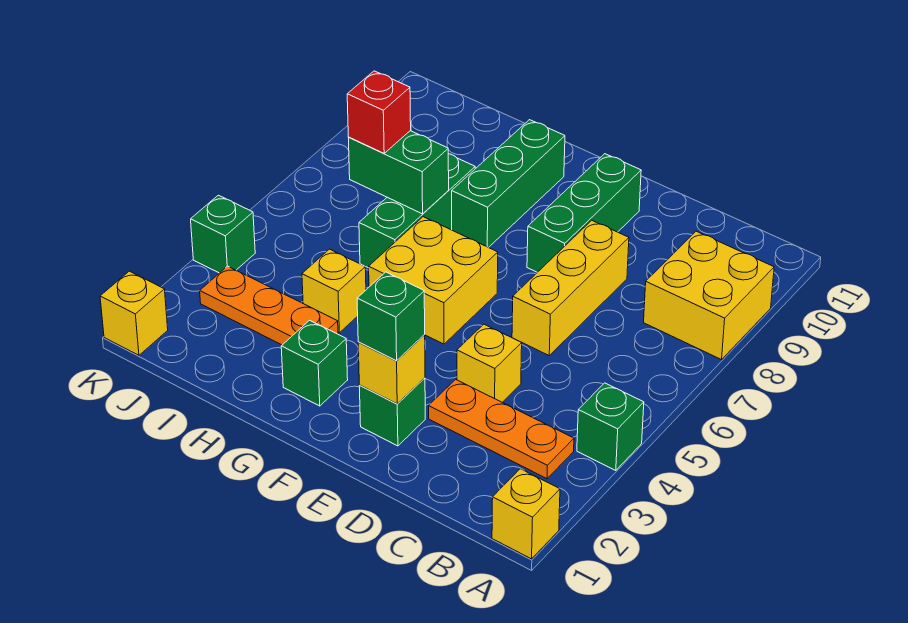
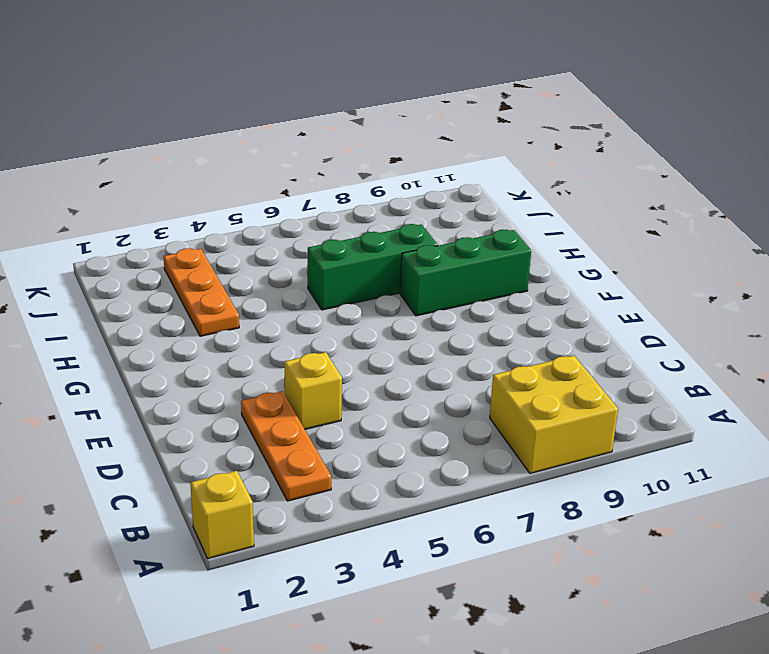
none -> green 1x1 brick [577,383,644,471]
none -> yellow 1x3 brick [512,220,629,355]
none -> green 1x1 brick [359,378,425,446]

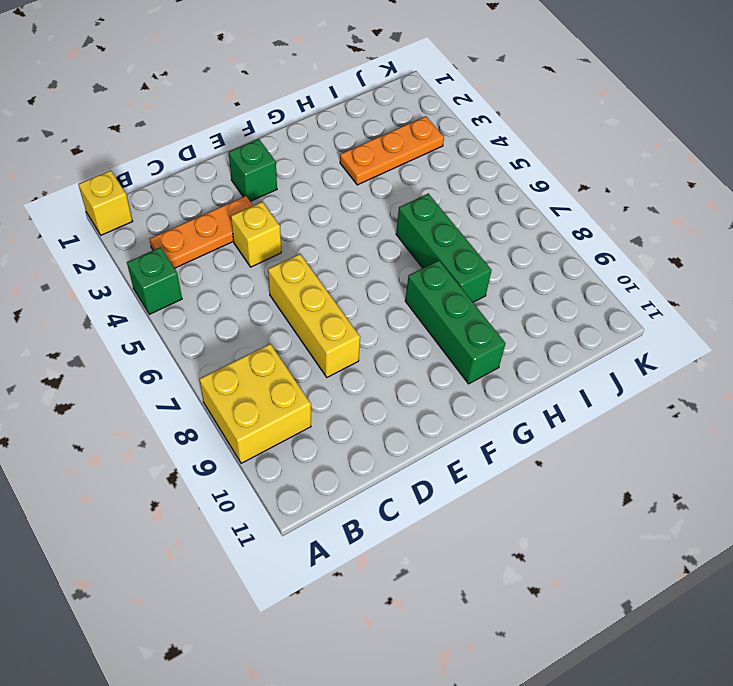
none -> green 1x3 brick [527,154,641,272]
none -> yellow 2x2 brick [369,217,498,344]
none -> green 1x1 brick [281,320,348,406]

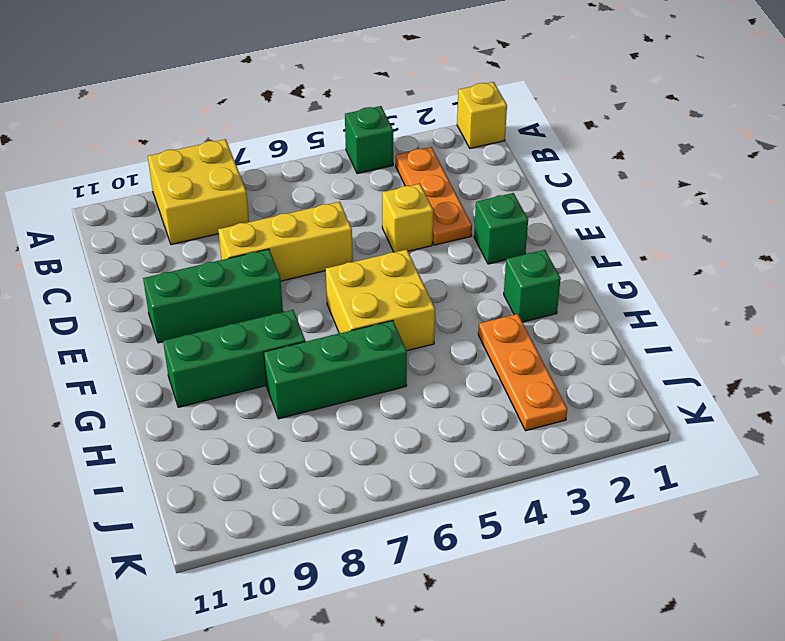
none -> yellow 1x1 brick [302,249,366,333]
none -> yellow 1x1 brick [100,271,168,355]
none -> green 1x1 brick [191,195,255,273]

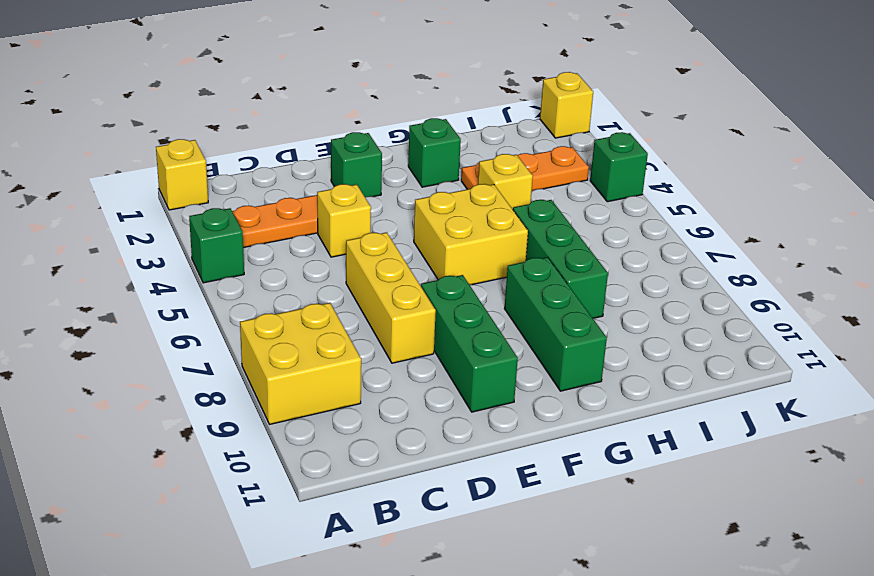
none -> yellow 1x1 brick [358,335,425,404]
none -> green 1x2 brick [349,131,449,214]
none -> green 1x1 brick [357,272,425,361]

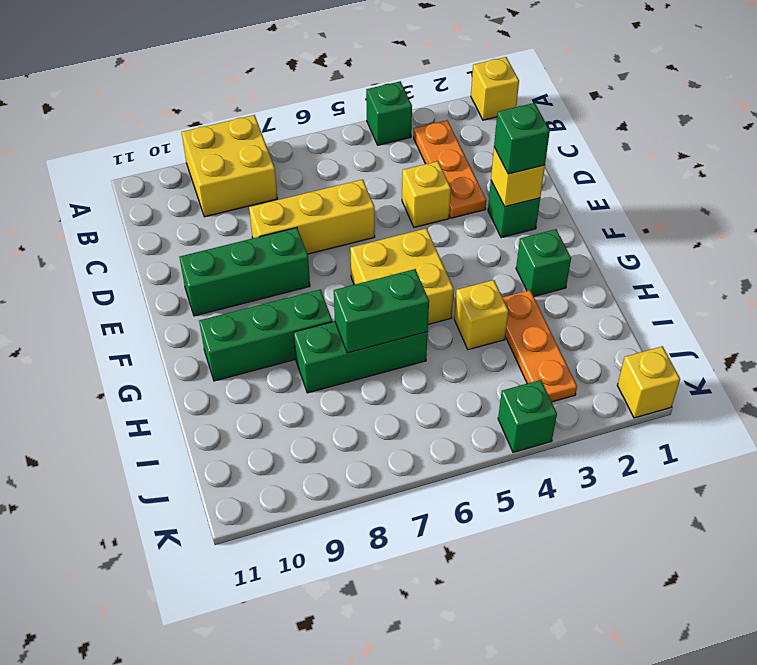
green 1x2 brick [334,269,429,353] -> green 1x2 brick turned to [349,131,449,214]
none -> red 1x1 brick [347,71,411,153]

